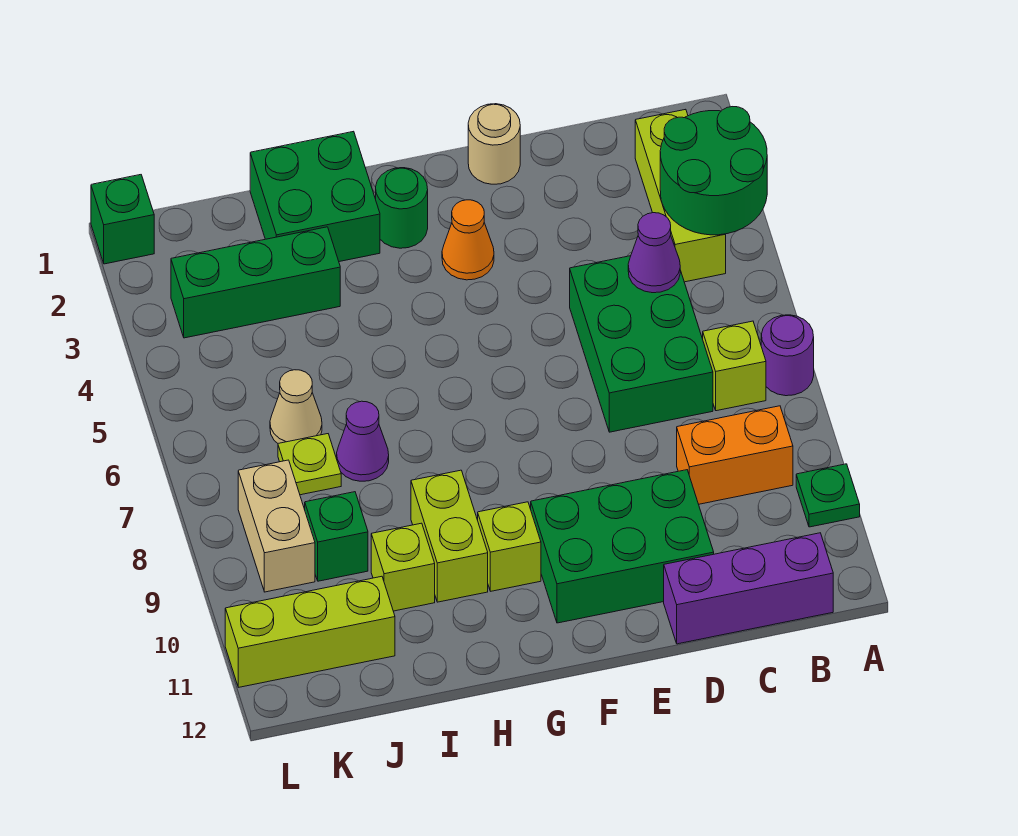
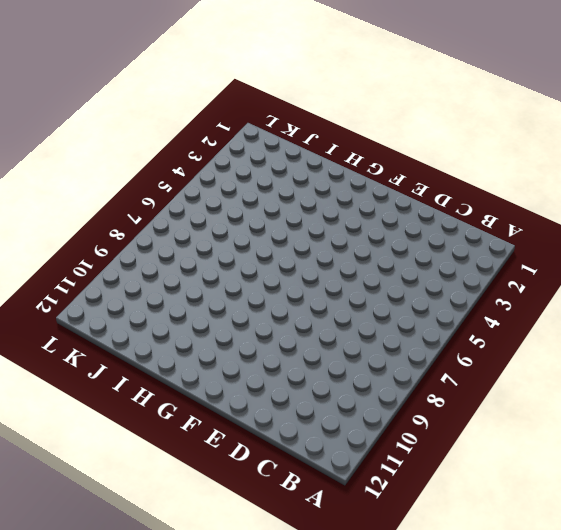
none -> purple 1x1 round brick [761,315,814,396]
none -> green 1x1 plate [796,464,860,527]
none -> lime 1x3 brick [635,109,726,282]

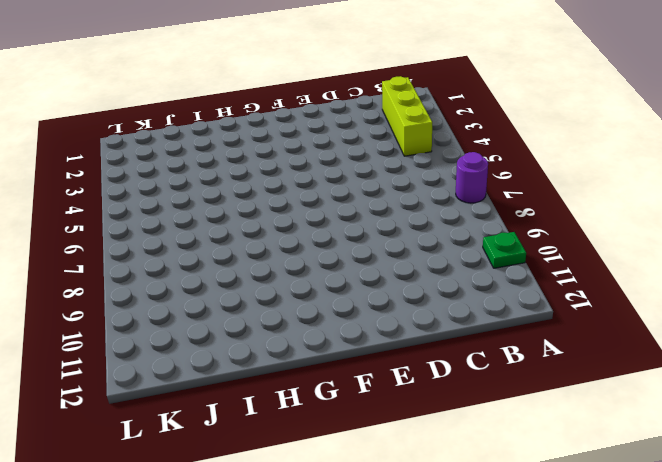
none -> lime 1x1 brick [703,321,766,411]
none -> orange 1x2 brick [677,406,793,504]
none -> purple 1x3 brick [664,533,833,644]

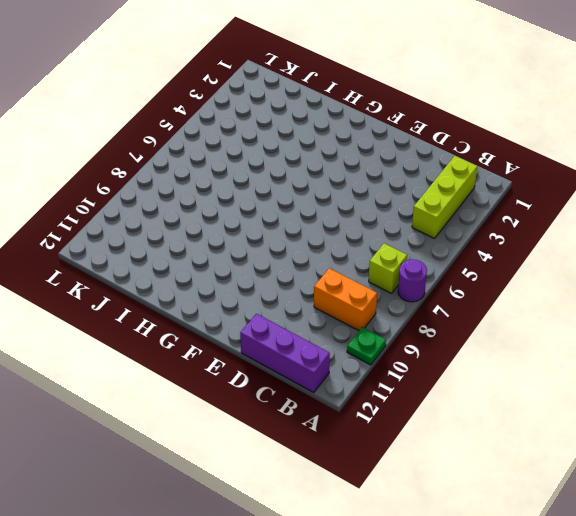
none -> green 2x3 brick [570,256,713,432]
none -> green 2x3 brick [531,470,714,623]
none -> tan 1x1 round brick [468,104,520,184]

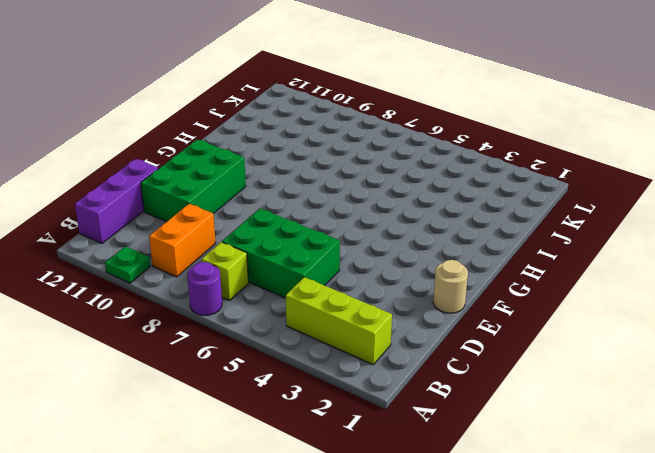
none -> orange 1x1 cone [442,200,494,280]
none -> green 1x1 round brick [376,168,428,248]
none -> lime 1x1 brick [478,502,541,591]

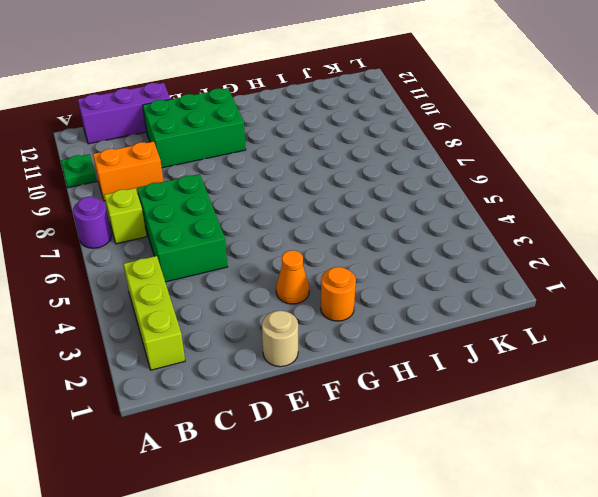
orange 1x1 round brick [321,267,356,321] -> green 1x1 round brick [376,168,428,248]
none -> lime 1x1 brick [478,502,541,591]
none -> green 2x2 brick [250,131,380,262]
none -> lime 1x2 brick [411,470,488,602]

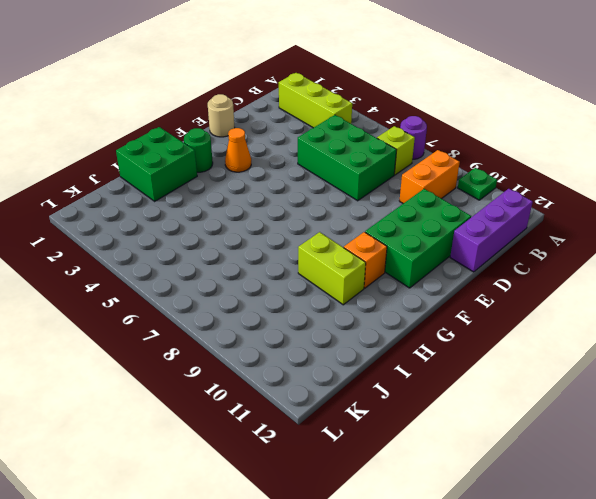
orange 1x1 brick [344,232,387,288] -> lime 1x1 brick [478,502,541,591]
none -> green 1x3 brick [171,227,340,338]
none -> purple 1x1 cone [337,401,389,481]
none -> lime 1x1 brick [371,523,435,611]

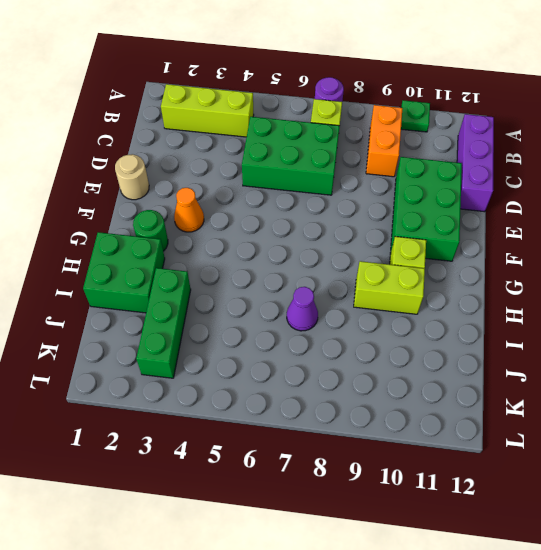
none -> lime 1x1 brick [371,523,435,611]
none -> tan 1x1 cone [270,370,322,443]
none -> lime 1x1 plate [278,434,341,495]

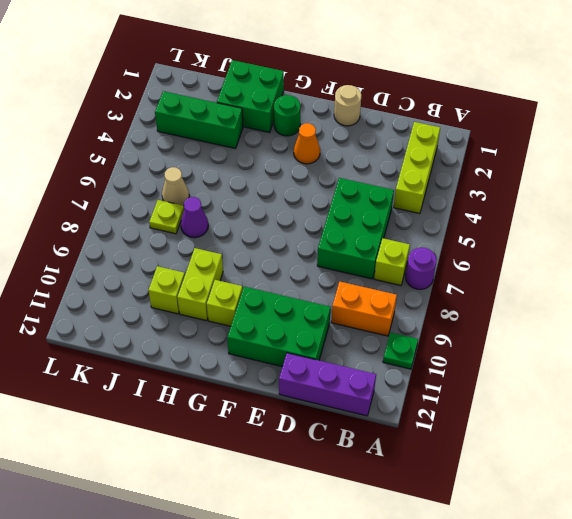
none -> green 1x1 brick [305,492,368,581]
none -> lime 1x3 brick [225,576,395,687]
none -> tan 1x2 brick [238,460,315,592]

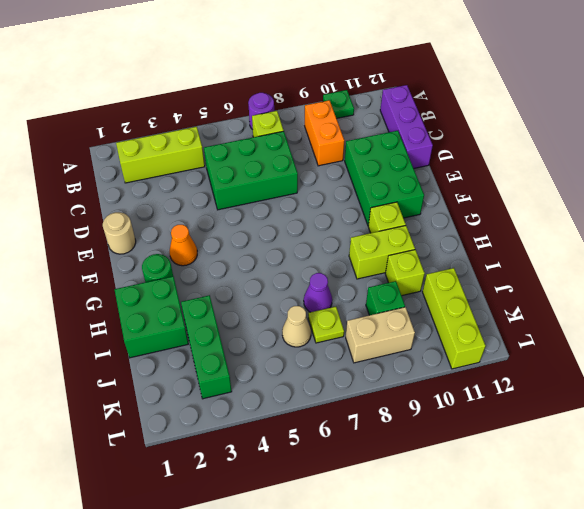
none -> green 1x1 brick [91,175,154,264]
none -> green 2x2 round brick [660,107,767,235]
none -> purple 1x1 cone [628,213,680,293]

